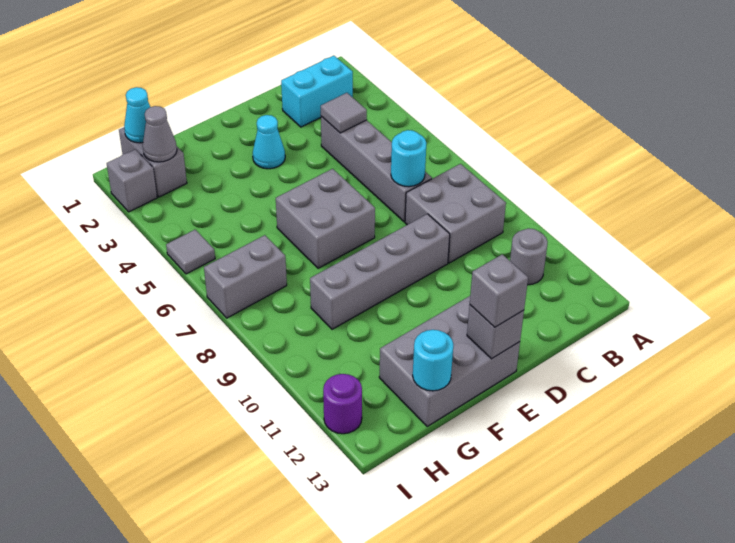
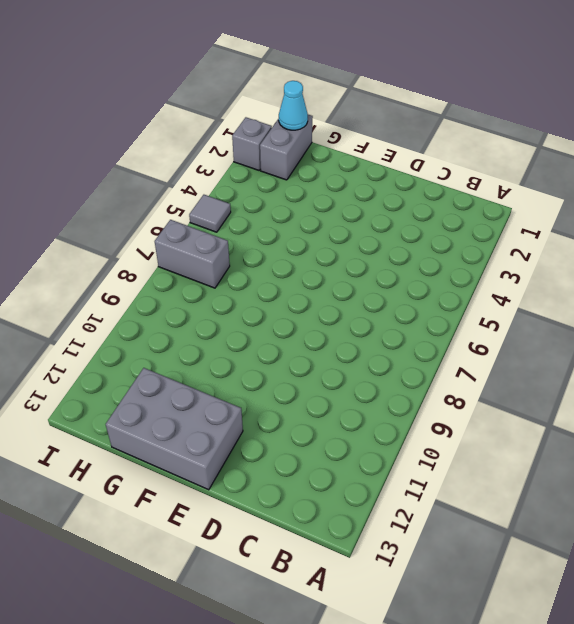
none -> cyan 1x2 brick [281,56,353,127]
none -> grey 2x2 brick [405,164,506,263]
none -> grey 1x1 round brick [510,228,548,285]

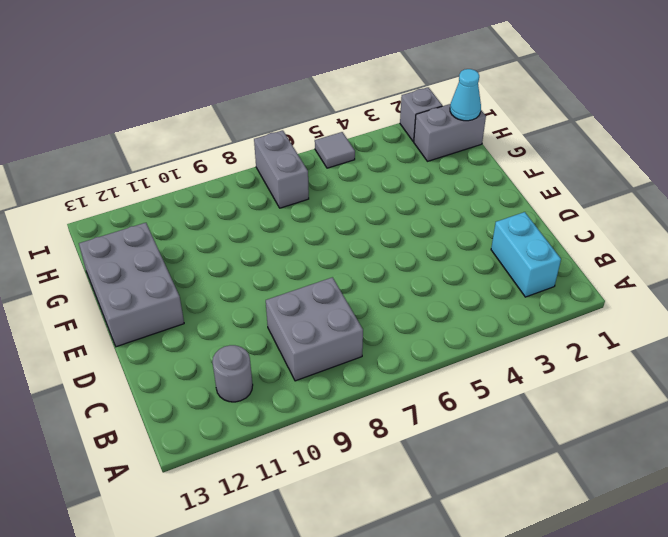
none -> grey 1x4 brick [321,116,432,222]
none -> grey 1x4 brick [310,214,450,329]
none -> cyan 1x1 cone [253,115,285,169]

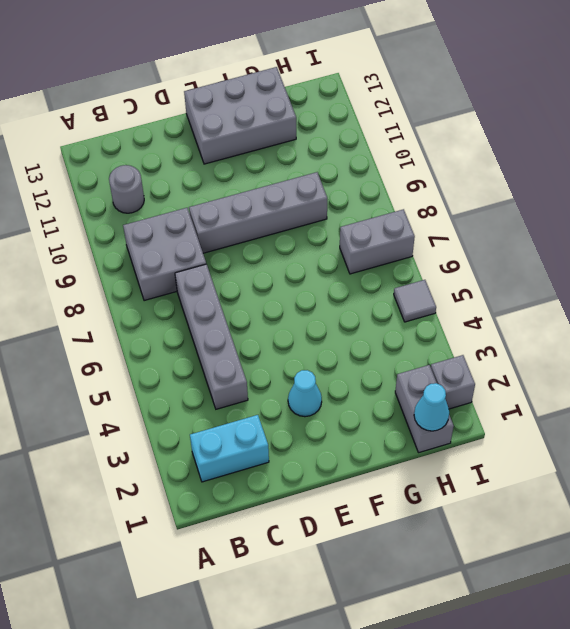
none -> grey 2x2 brick [276,169,375,268]
none -> purple 1x1 round brick [323,374,362,434]
none -> grey 1x1 tile [321,93,367,133]

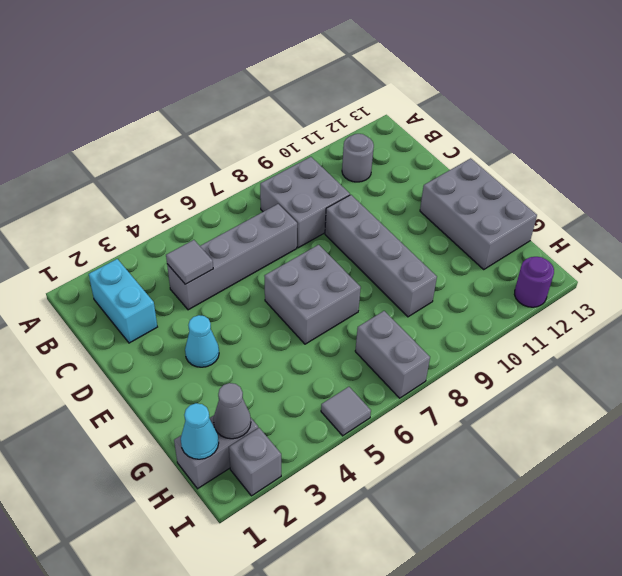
none -> cyan 1x1 round brick [391,130,426,187]
none -> grey 1x1 brick [467,305,524,359]
none -> cyan 1x1 round brick [413,330,453,391]

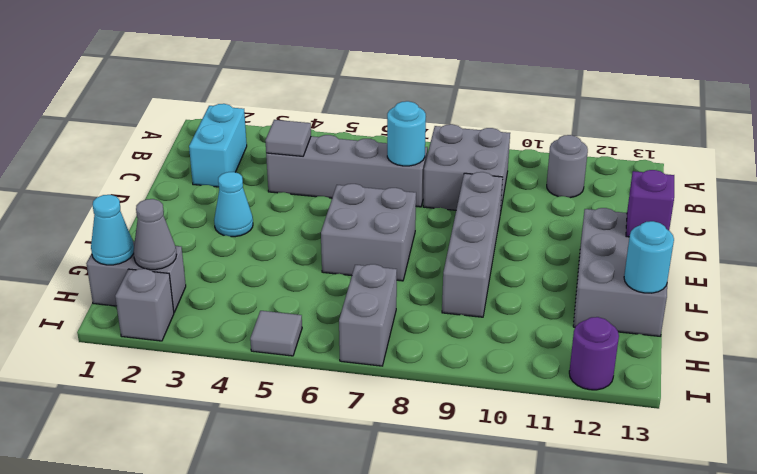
purple 1x1 brick [626,170,674,237] -> grey 1x1 brick [467,305,524,359]
none -> grey 1x1 brick [470,254,528,327]

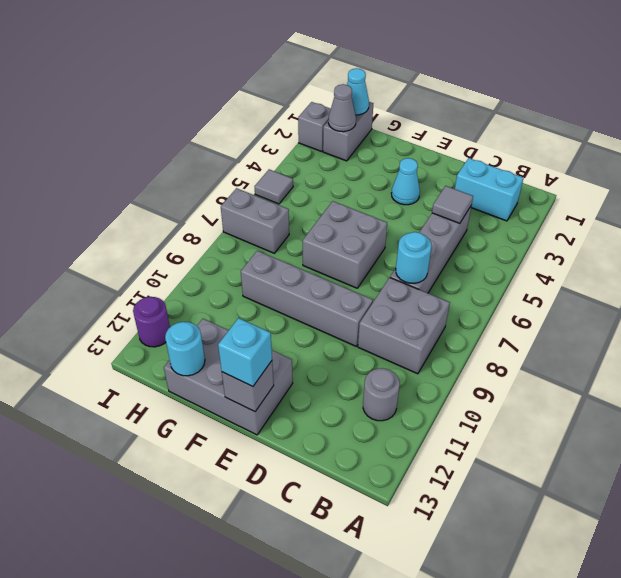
cyan 1x1 brick [218,318,272,387] -> grey 1x1 brick [470,254,528,327]

